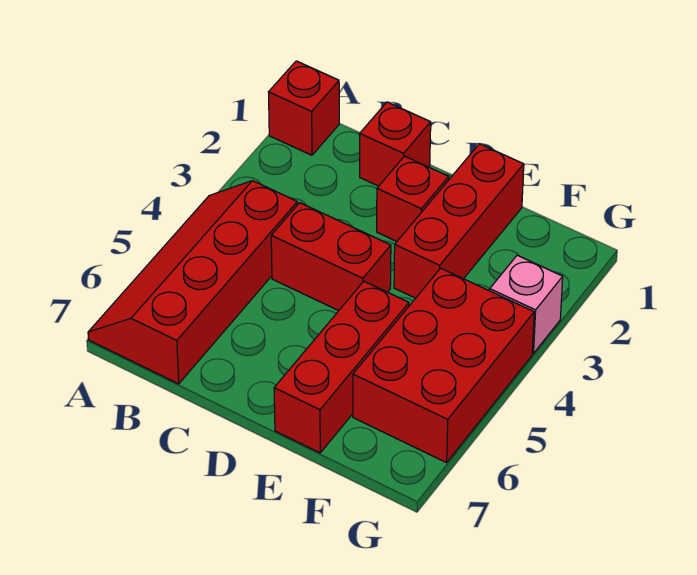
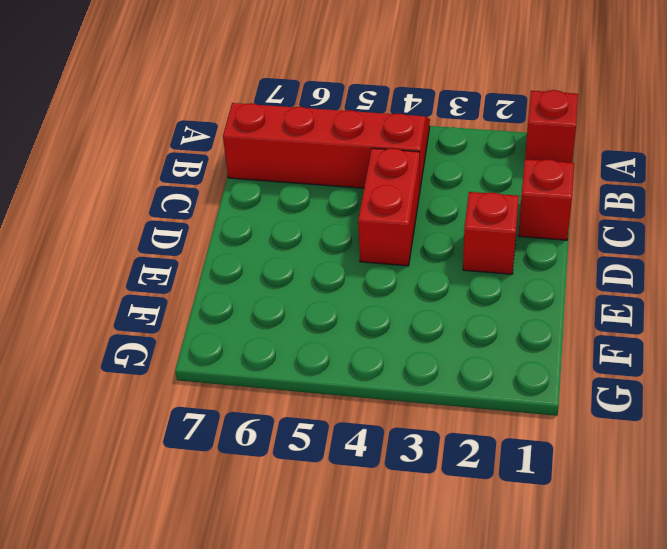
none -> red 1x3 brick [394,144,524,298]
none -> red 1x3 brick [274,281,409,453]

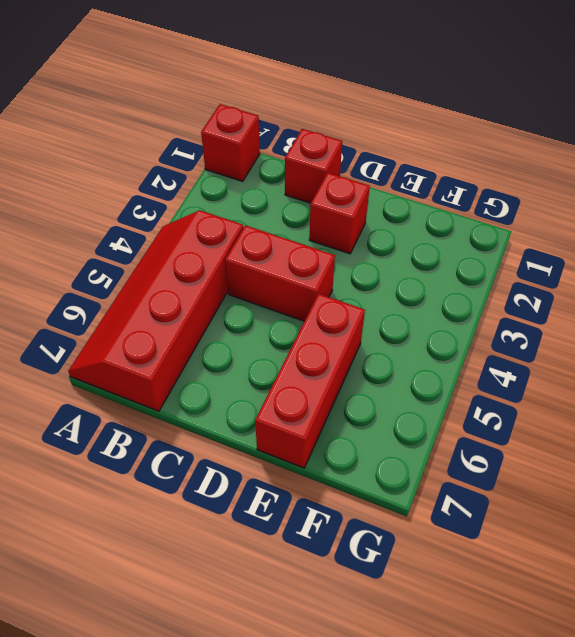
none -> red 1x3 brick [394,144,524,298]
none -> red 2x3 brick [353,268,534,463]

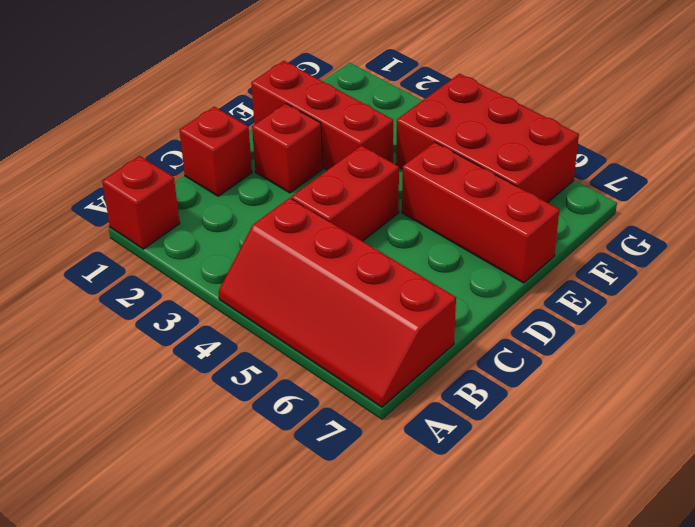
none -> pink 1x1 brick [490,255,563,353]

